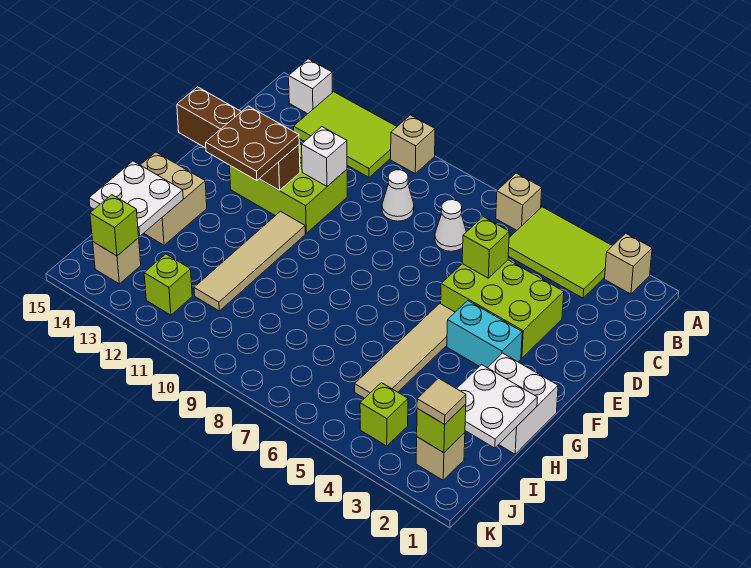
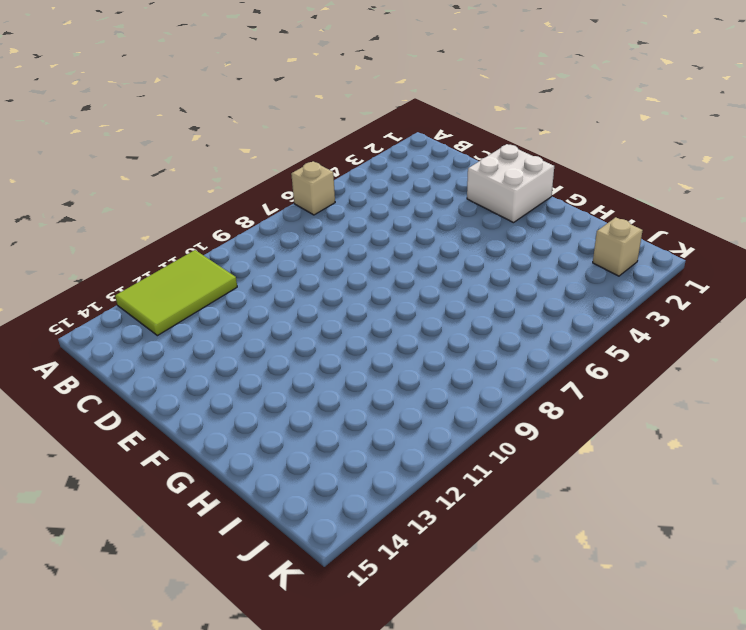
white 2x2 brick [467,144,554,223] -> white 2x2 brick moved to [488,353,558,454]
none -> tan 1x1 brick [605,233,652,294]
none -> lime 2x3 tile [508,207,612,298]
none -> tan 1x1 brick [391,115,435,174]

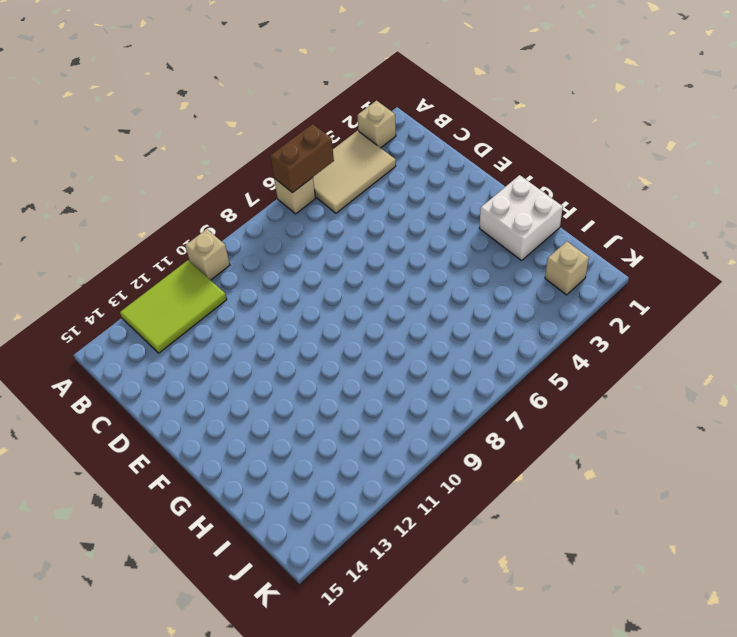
tan 2x3 tile [313,131,396,213] -> lime 2x3 tile [508,207,612,298]
brown 1x2 brick [270,124,334,193] -> none
none -> white 1x1 brick [289,59,332,114]
none -> white 1x1 cone [435,200,466,251]
none -> white 1x1 cone [382,170,414,221]

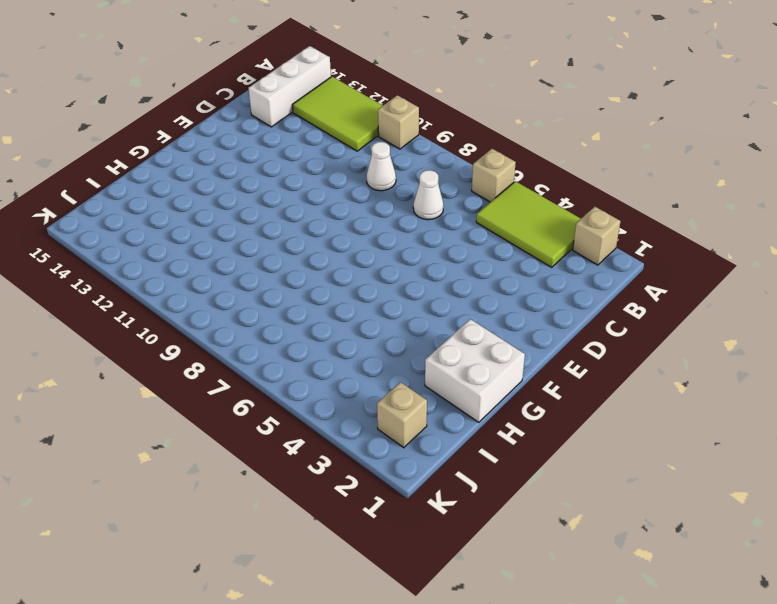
white 1x3 brick [249,46,331,127] -> white 1x1 brick [289,59,332,114]
none -> lime 2x3 brick [441,260,564,358]
none -> lime 2x3 brick [229,142,347,233]
none -> cyan 1x2 brick [447,301,522,368]

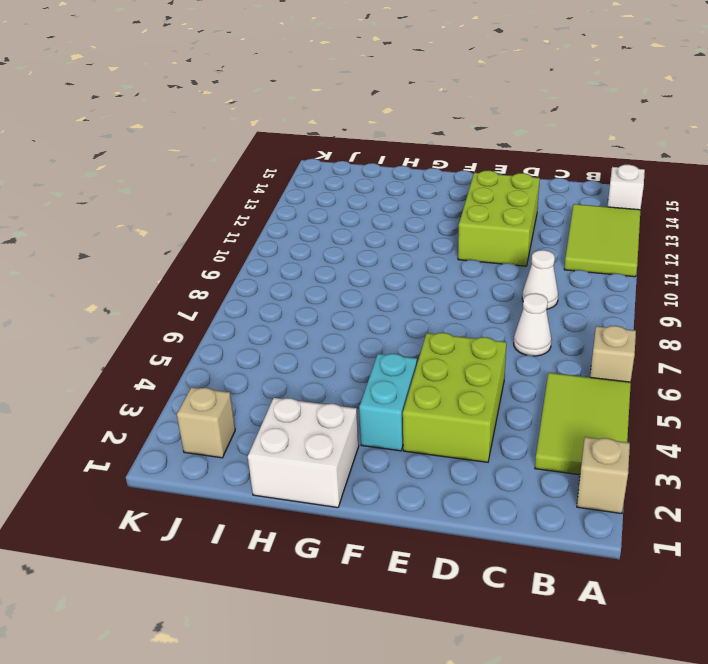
none -> tan 1x1 brick [391,115,435,174]
none -> tan 1x4 tile [355,304,455,398]
none -> tan 1x4 tile [194,211,305,311]

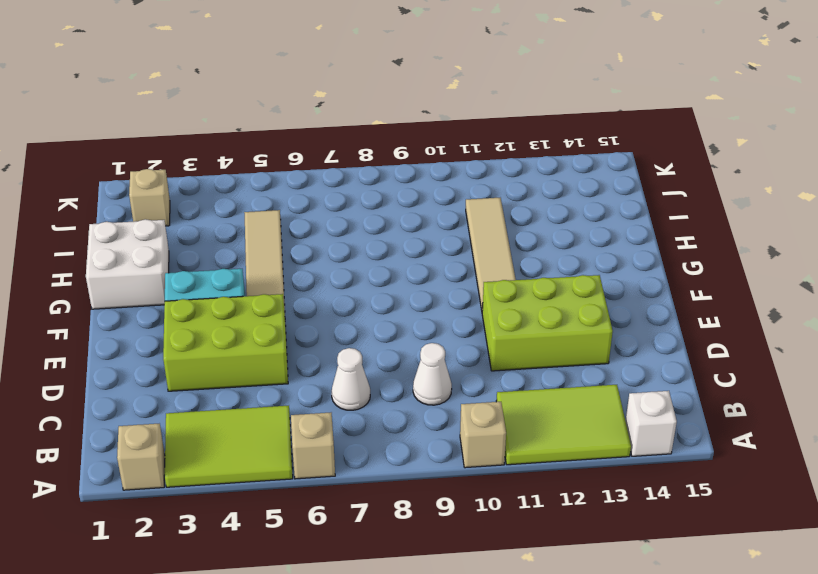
none -> tan 2x2 brick [141,152,207,245]
none -> lime 1x1 brick [360,383,408,446]
none -> lime 1x1 brick [144,254,192,315]

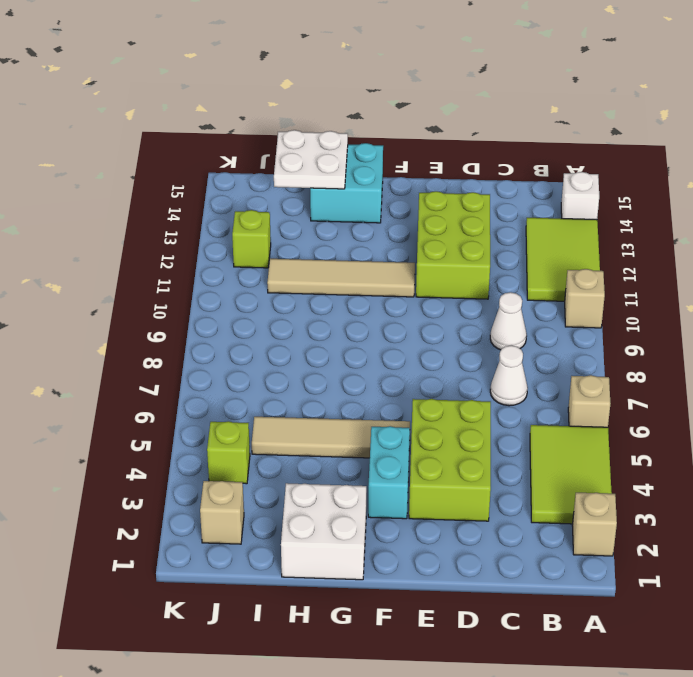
cyan 2x2 brick [310,143,383,223] -> tan 2x2 brick [141,152,207,245]
none -> tan 1x1 brick [93,238,141,284]
none -> lime 1x1 brick [462,217,509,278]
none -> white 1x1 brick [302,127,347,186]

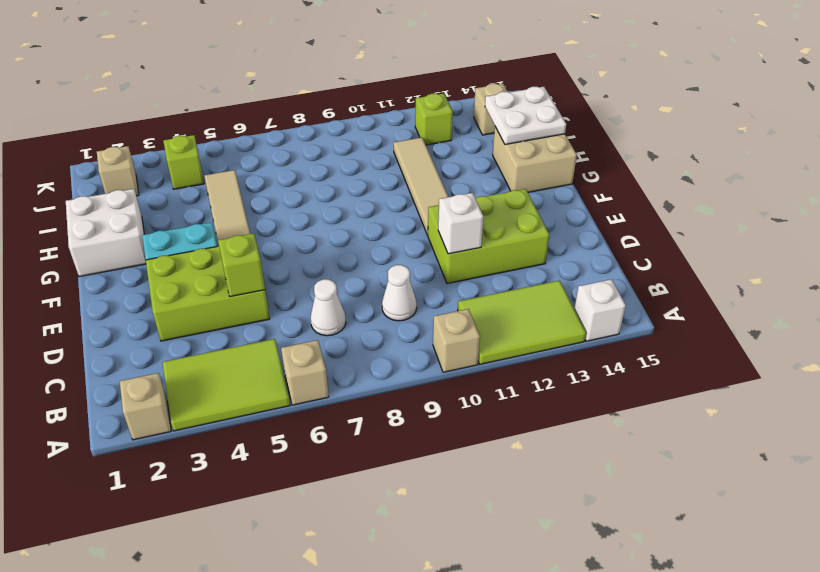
none -> brown 1x4 brick [177,87,300,190]
none -> white 2x2 plate [457,365,538,448]
none -> lime 1x1 brick [417,404,466,453]

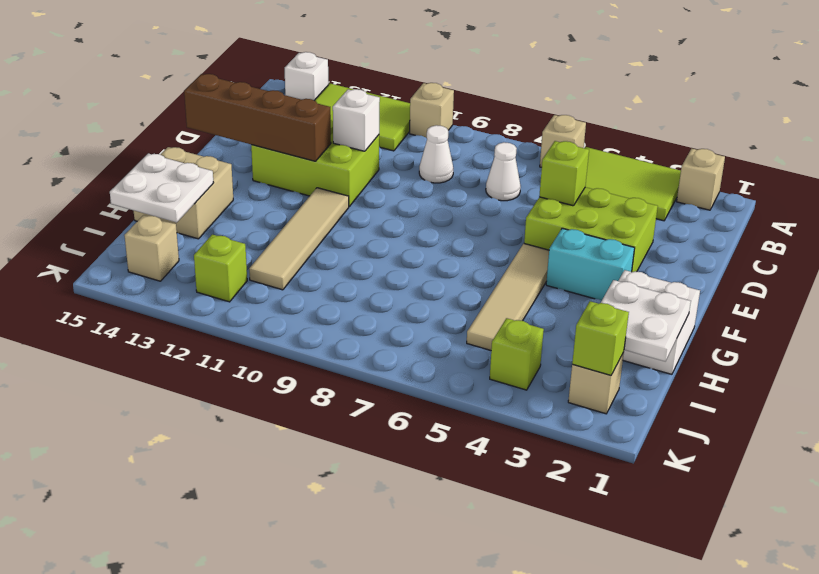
none -> lime 1x1 brick [90,195,139,256]
none -> brown 2x2 plate [206,106,299,181]
none -> tan 1x1 tile [417,378,466,424]

